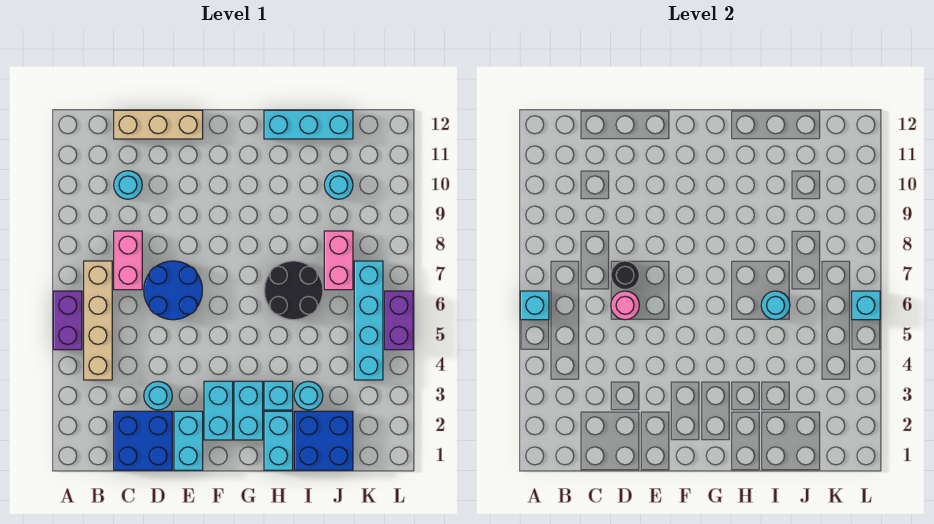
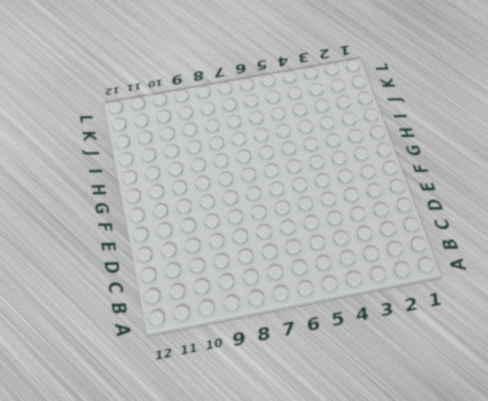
none -> purple 1x2 brick [53,291,82,350]
none -> tan 1x4 brick [84,261,112,380]
none -> blue 2x2 brick [114,411,172,470]

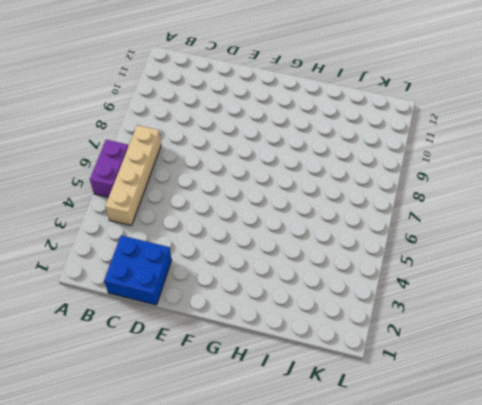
none -> pink 1x2 brick [114,231,142,290]
none -> cyan 1x1 round brick [114,171,142,199]
none -> tan 1x3 brick [114,110,203,139]

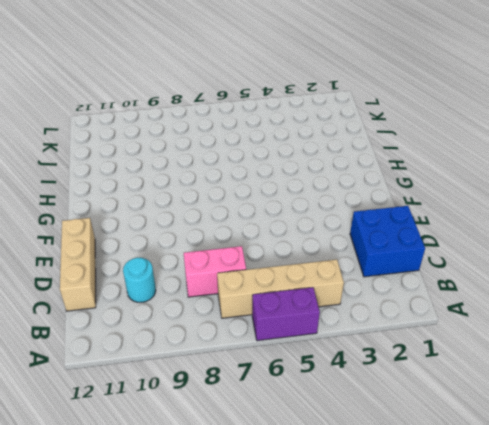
none -> cyan 1x1 round brick [144,381,172,410]
none -> blue 2x2 round brick [144,261,202,320]
none -> cyan 1x2 brick [174,411,203,470]

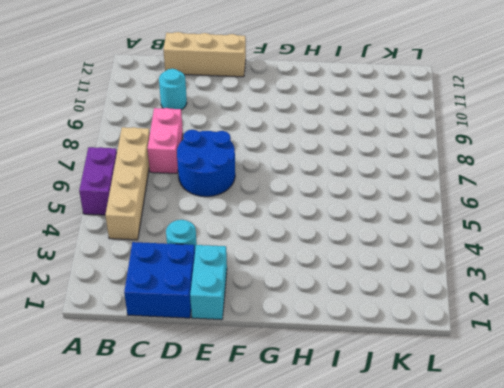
none -> cyan 1x2 brick [204,381,233,440]
none -> cyan 1x2 brick [234,381,263,440]
none -> cyan 1x2 brick [264,411,293,470]

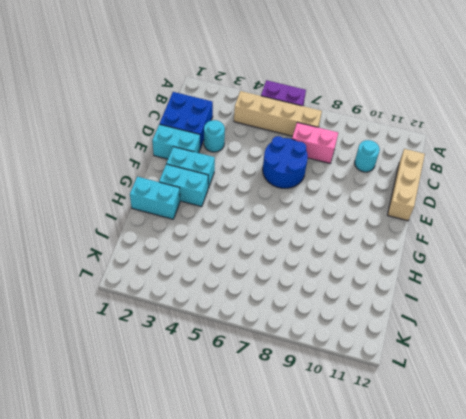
none -> cyan 1x1 brick [264,381,293,410]
none -> black 2x2 round brick [264,261,323,320]
none -> cyan 1x3 brick [264,110,353,139]

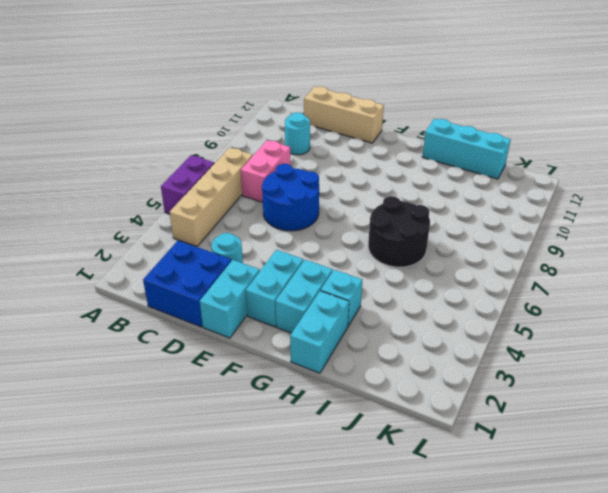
none -> blue 2x2 brick [294,411,353,470]
none -> cyan 1x1 round brick [294,381,323,410]
none -> pink 1x2 brick [324,231,353,290]

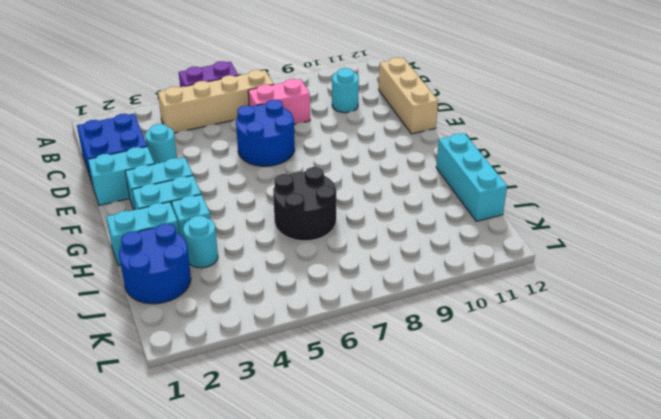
blue 2x2 round brick [119,224,191,304] -> blue 2x2 brick [294,411,353,470]
none -> pink 1x2 brick [324,231,353,290]
none -> cyan 1x1 round brick [324,171,353,199]
none -> cyan 1x4 brick [354,261,383,380]

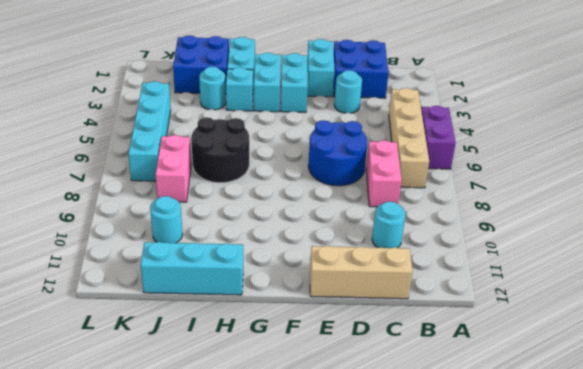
none -> purple 1x2 brick [385,291,413,350]
none -> cyan 1x1 brick [520,291,549,320]
none -> pink 1x1 round brick [611,291,639,320]

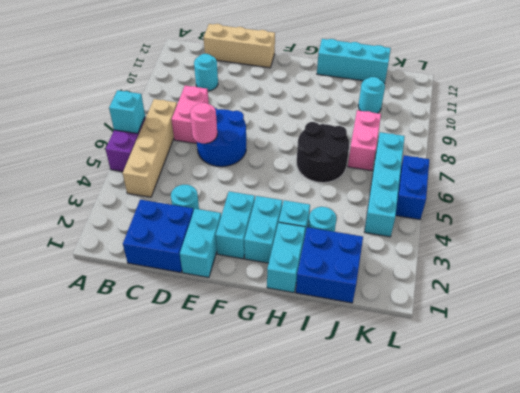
blue 1x2 brick [396,155,429,219] -> purple 1x2 brick [385,291,413,350]
none -> black 1x1 round brick [611,261,639,290]
none -> cyan 1x1 round brick [761,291,790,320]
none -> cyan 1x1 brick [852,291,880,320]

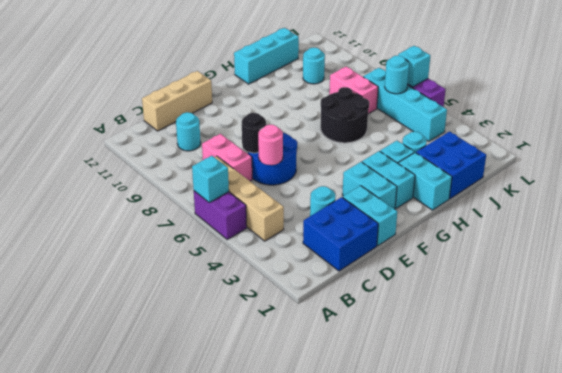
cyan 1x1 round brick [385,56,409,94] -> cyan 1x1 round brick moved to [761,291,790,320]

